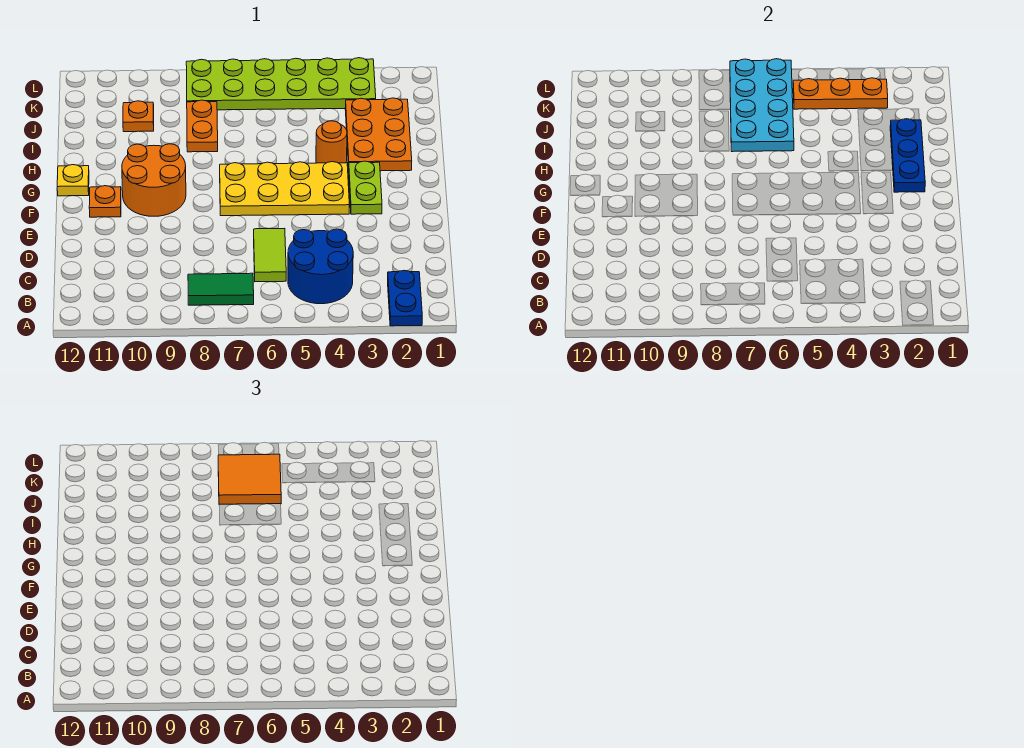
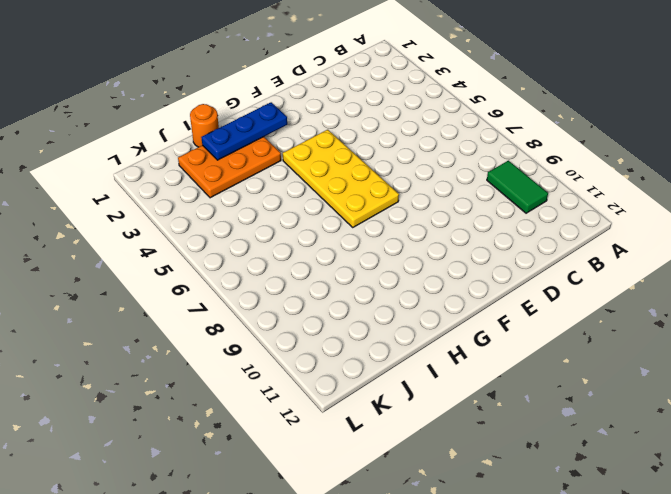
green 1x2 tile [487,161,548,213] -> green 1x2 tile moved to [188,273,254,305]
orange 1x1 round brick [190,104,219,147] -> orange 1x1 round brick moved to [316,121,347,163]
none -> blue 1x2 plate [388,271,422,326]
none -> blue 2x2 round brick [288,229,353,304]
none -> lime 1x2 tile [254,228,286,282]

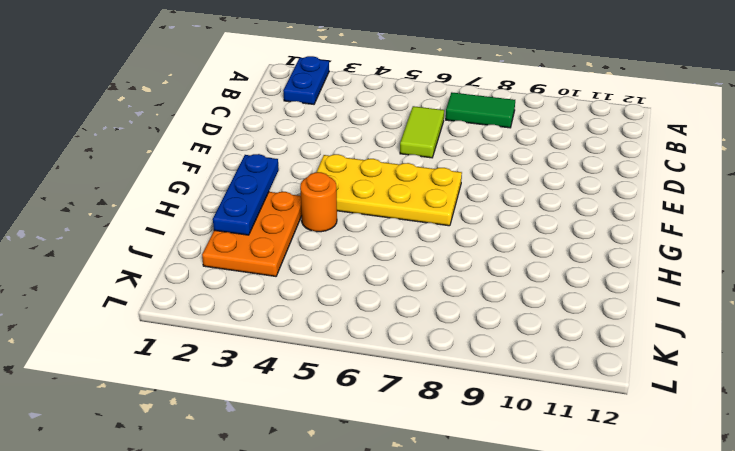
none -> blue 2x2 round brick [288,229,353,304]
none -> lime 1x2 plate [349,161,382,214]
none -> orange 2x2 round brick [122,144,186,216]

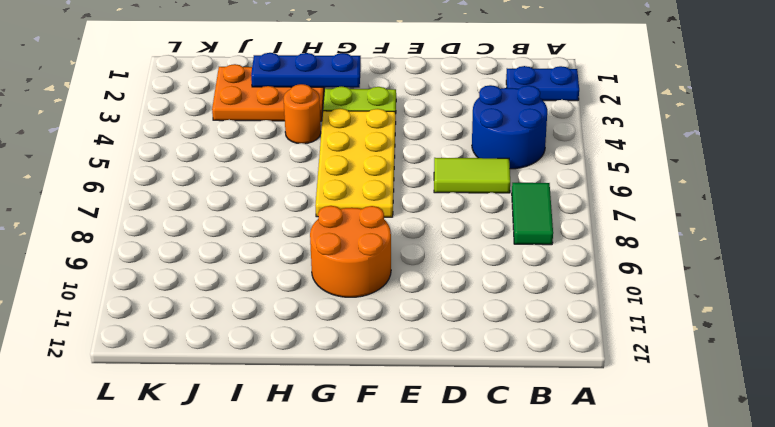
none -> orange 1x1 plate [89,186,121,217]
none -> yellow 1x1 plate [57,165,89,196]
none -> orange 1x2 plate [187,100,218,152]

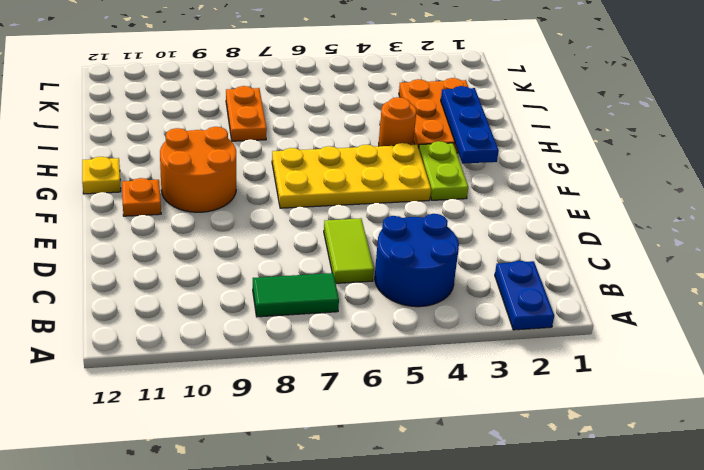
none -> orange 1x1 plate [123,101,154,132]
none -> lime 2x6 plate [186,58,376,110]
none -> cyan 2x4 plate [730,59,794,152]

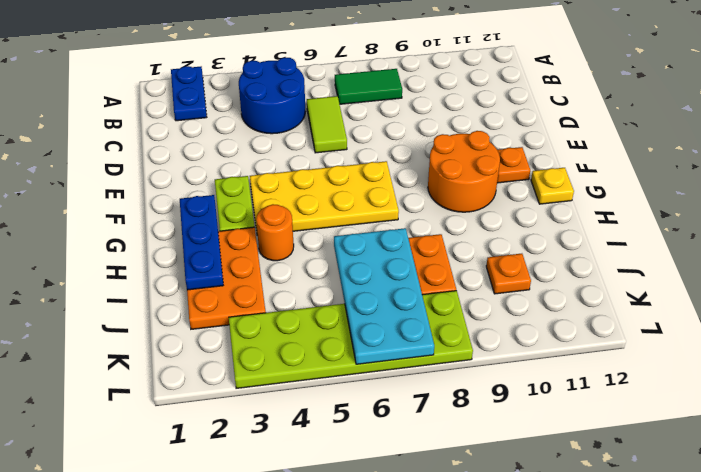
none -> orange 1x3 plate [793,78,888,109]
none -> orange 2x2 tile [218,454,281,504]

